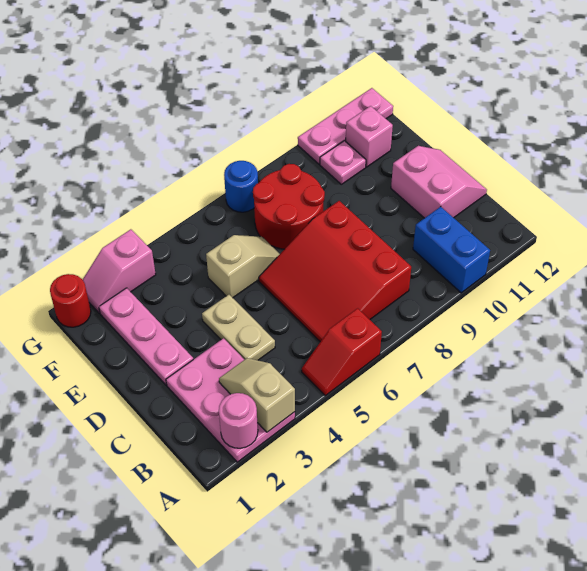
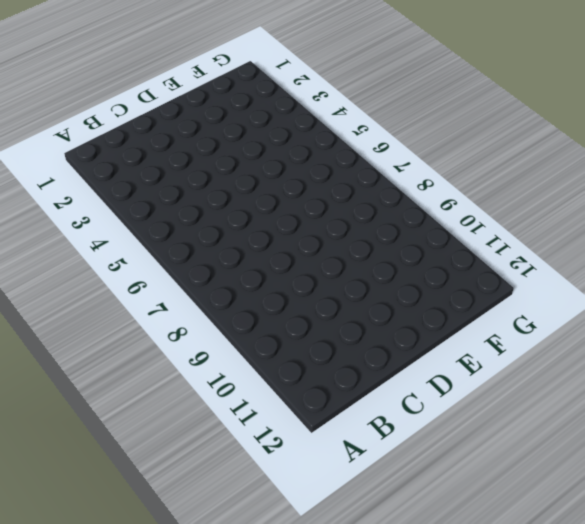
none -> pink 2x3 plate [166,338,295,462]
none -> red 1x2 slope [302,308,382,396]
none -> blue 1x2 brick [413,207,490,293]

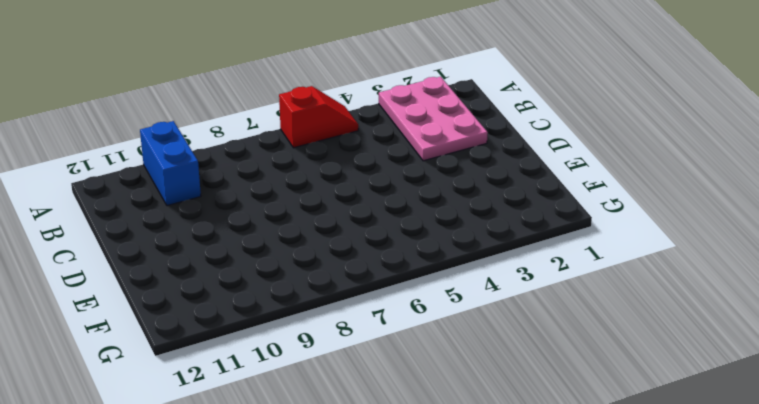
none -> red 3x3 slope [259,201,411,342]
none -> tan 1x2 plate [202,295,275,360]
none -> pink 2x2 slope [391,146,487,218]

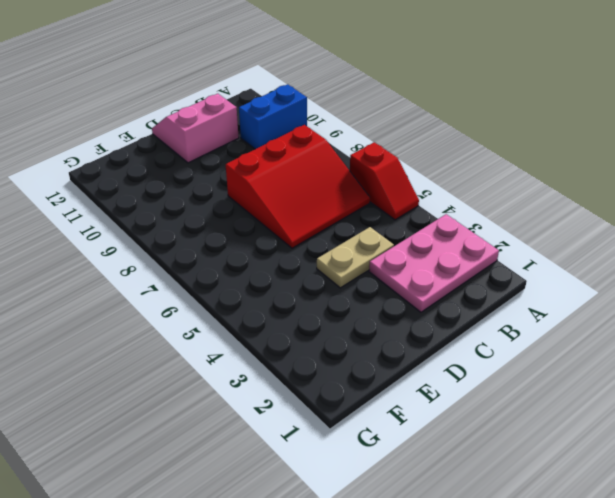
none -> pink 1x3 plate [99,288,193,385]
none -> tan 1x2 slope [206,235,280,298]
none -> red 2x2 round brick [253,164,325,249]

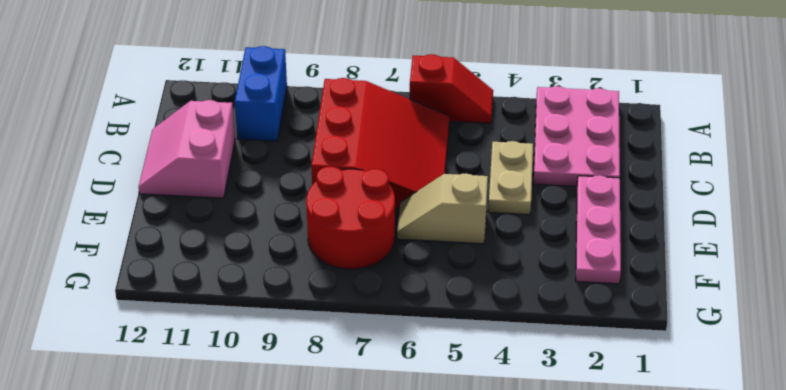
none -> pink 1x1 plate [320,141,366,184]
none -> pink 1x1 brick [346,106,393,167]
none -> red 1x1 round brick [50,274,91,327]

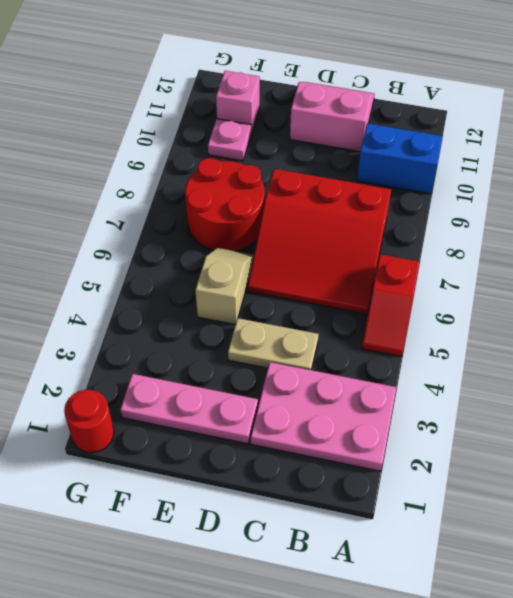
none -> pink 1x2 slope [83,229,156,313]
none -> blue 1x1 round brick [224,161,258,212]
none -> pink 1x3 plate [298,88,393,164]

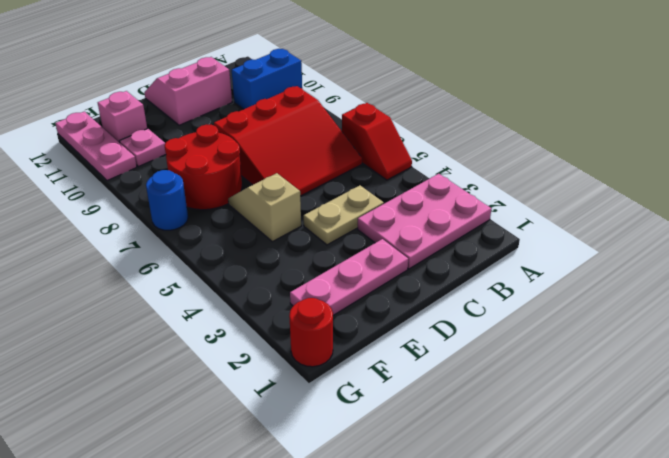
none -> pink 1x2 slope [83,229,156,313]
none -> pink 1x1 round brick [219,393,258,448]
none -> tan 1x2 slope [219,358,295,432]

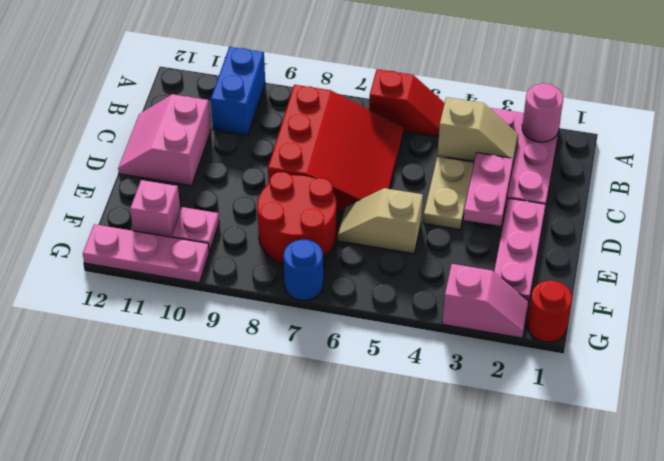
tan 1x2 slope [437,97,518,162] -> tan 1x2 slope turned to [219,358,295,432]
pink 1x2 plate [463,153,513,226] -> none

